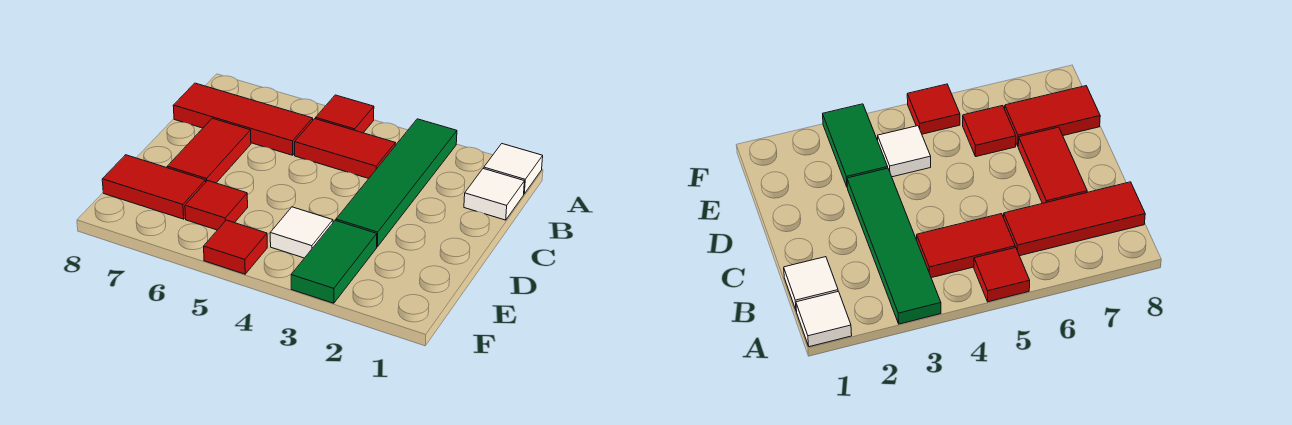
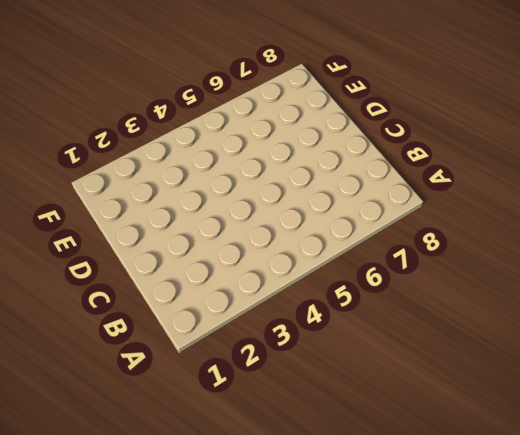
none -> white 1x1 tile [484,144,543,194]
none -> green 1x4 tile [336,119,457,247]
none -> red 1x1 tile [316,95,374,133]

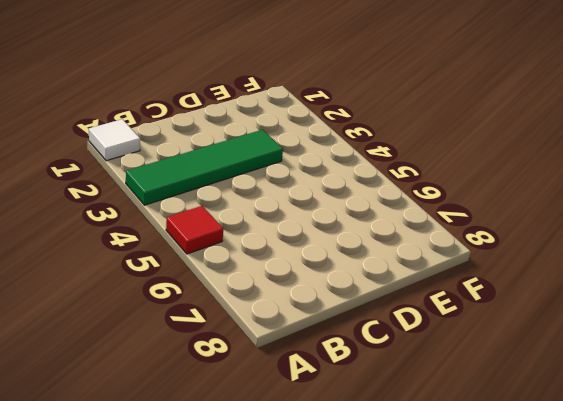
none -> white 1x1 tile [464,168,524,220]
none -> red 1x2 tile [295,119,395,179]
none -> red 1x3 tile [173,83,313,155]

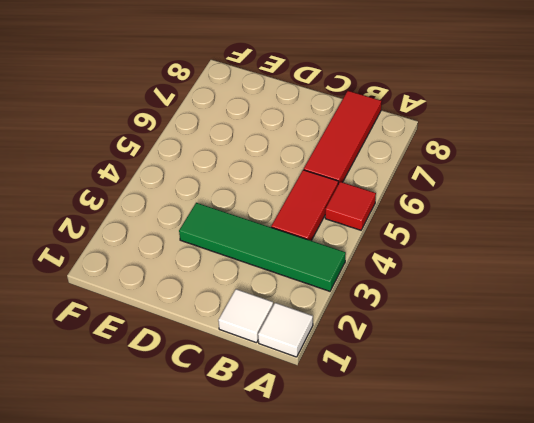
none -> red 1x2 tile [167,118,251,183]
none -> green 1x2 tile [291,221,377,303]
none -> white 1x1 tile [270,207,333,258]

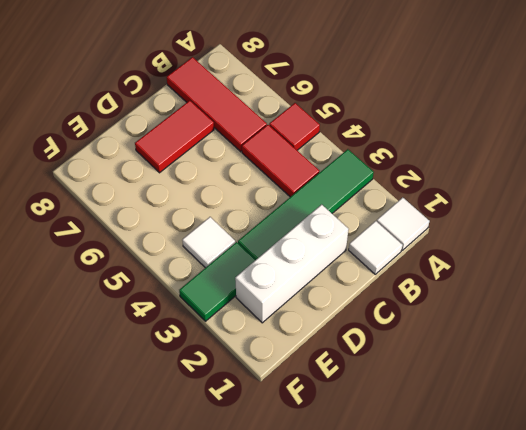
white 1x3 brick [235,204,349,323] -> none
none -> red 1x1 tile [185,181,248,230]
none -> red 1x2 tile [102,155,206,219]
none -> red 1x1 tile [204,220,267,274]

